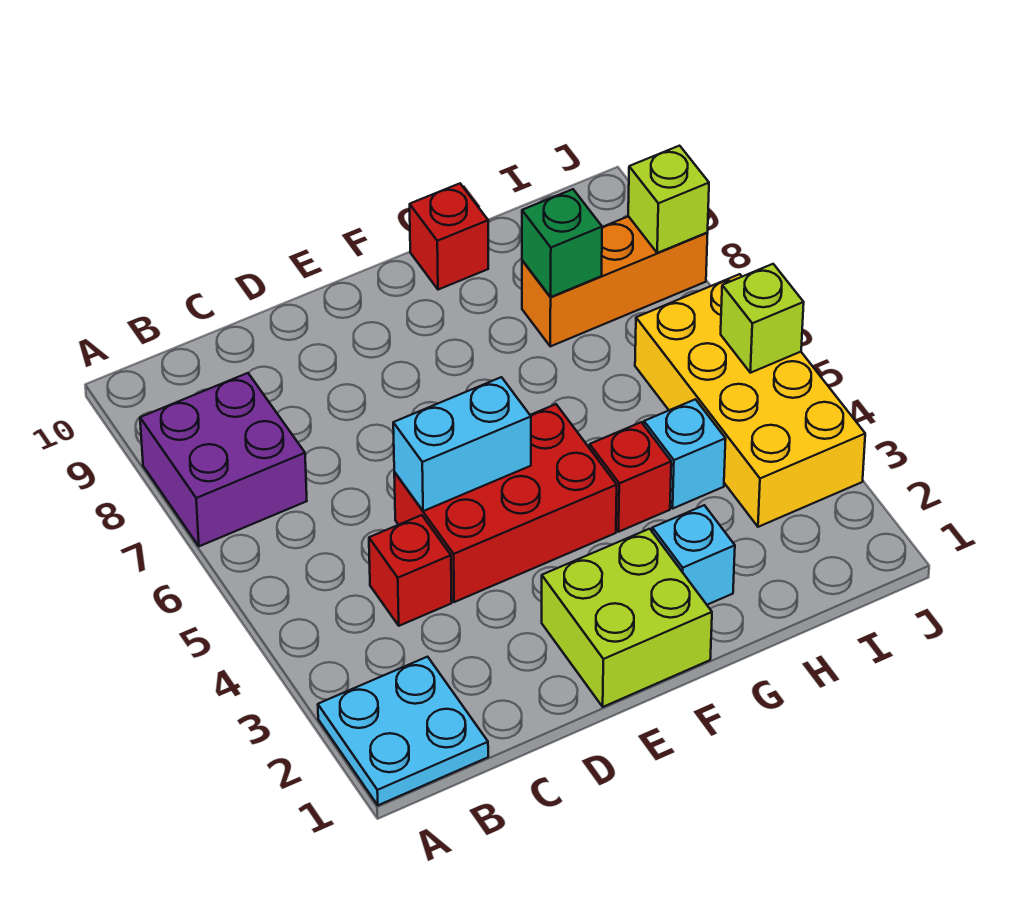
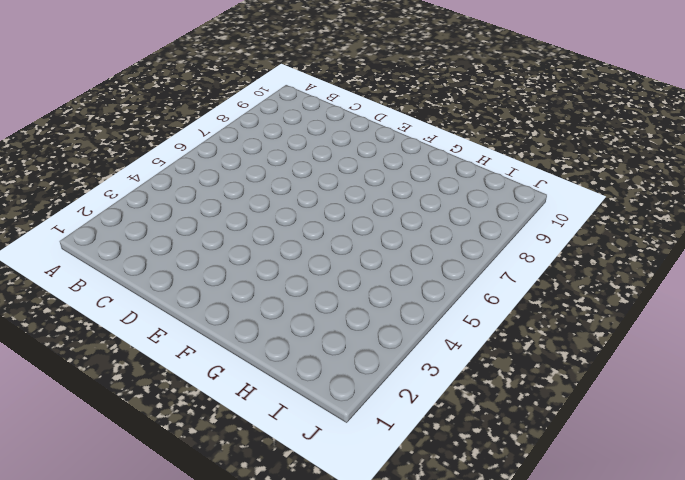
none -> cyan 2x2 plate [318,657,488,805]
none -> purple 2x2 brick [140,373,307,546]
none -> red 1x1 brick [369,515,452,626]

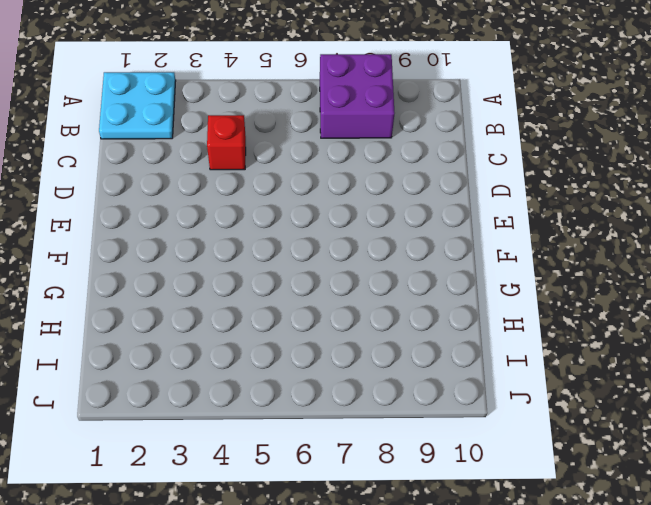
none -> red 2x3 brick [394,404,617,602]
none -> lime 2x2 brick [542,529,712,707]
none -> cyan 1x1 brick [652,505,735,605]

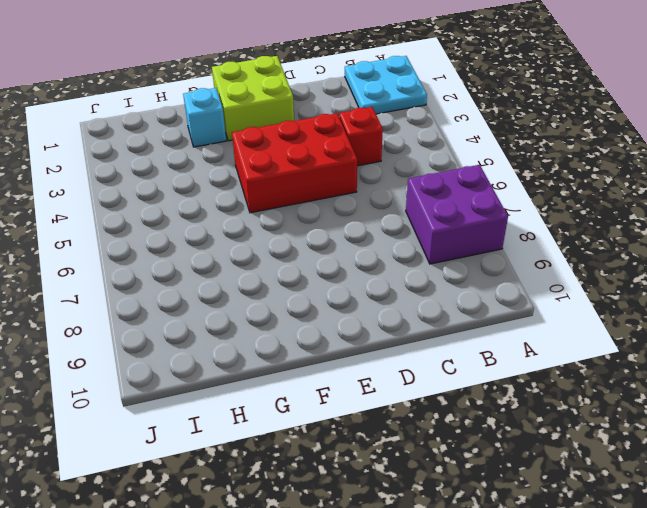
none -> red 1x1 brick [590,422,671,532]
none -> red 1x1 brick [410,184,488,290]
none -> cyan 1x1 brick [644,399,726,508]

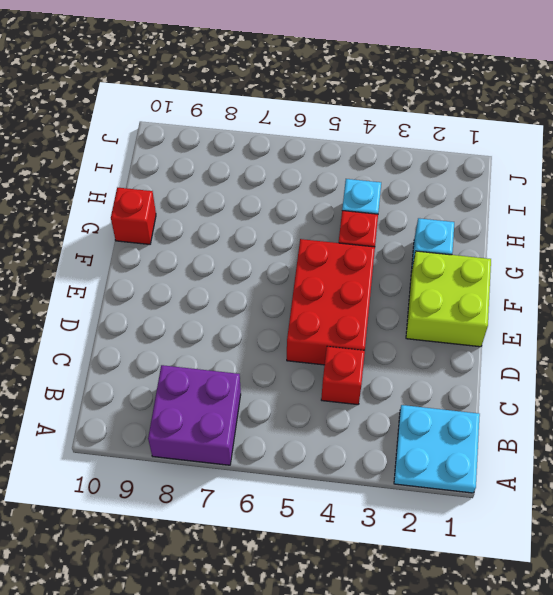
none -> orange 1x3 brick [522,216,708,346]
none -> yellow 2x4 brick [635,274,865,527]
none -> cyan 1x2 brick [393,377,531,511]

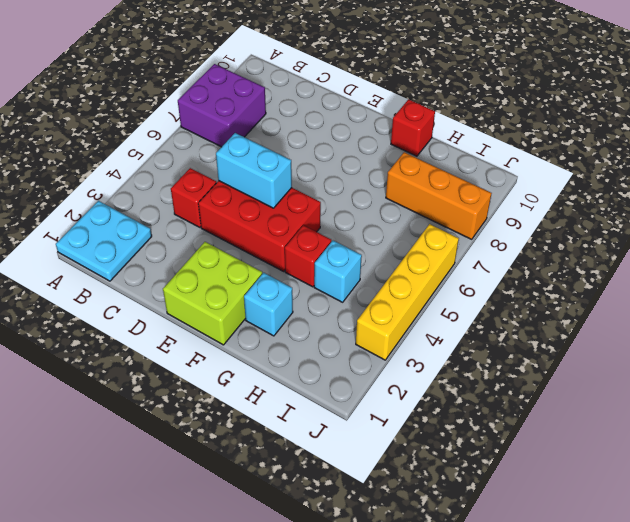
yellow 1x4 brick [356,224,459,360] -> yellow 2x4 brick [635,274,865,527]
none -> green 1x1 brick [522,189,602,297]
none -> lime 1x1 brick [721,264,804,373]
none -> lime 1x1 brick [628,146,709,253]

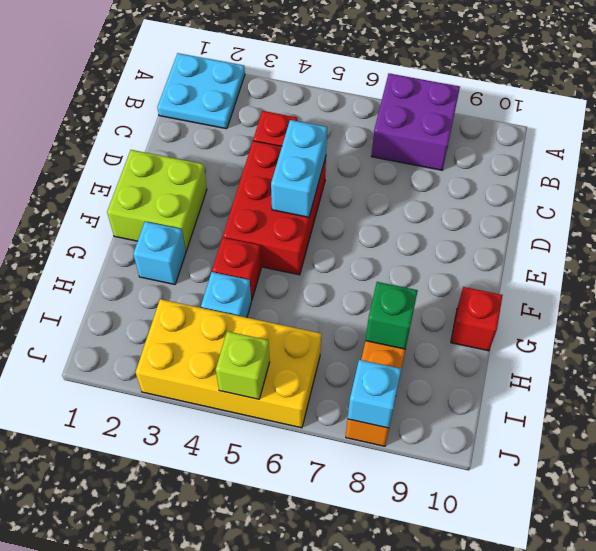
cyan 1x1 brick [348,360,401,428] -> lime 1x1 brick [628,146,709,253]

